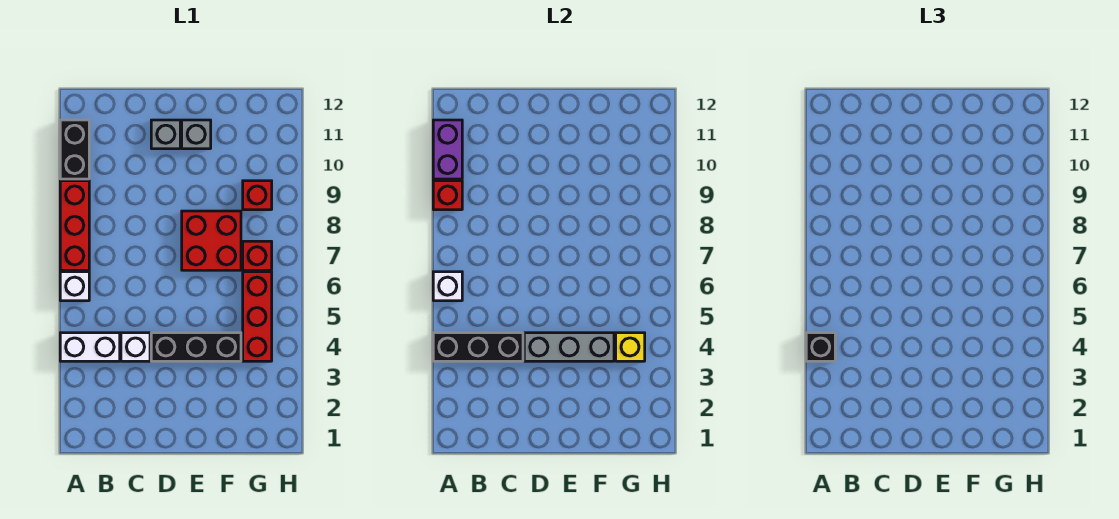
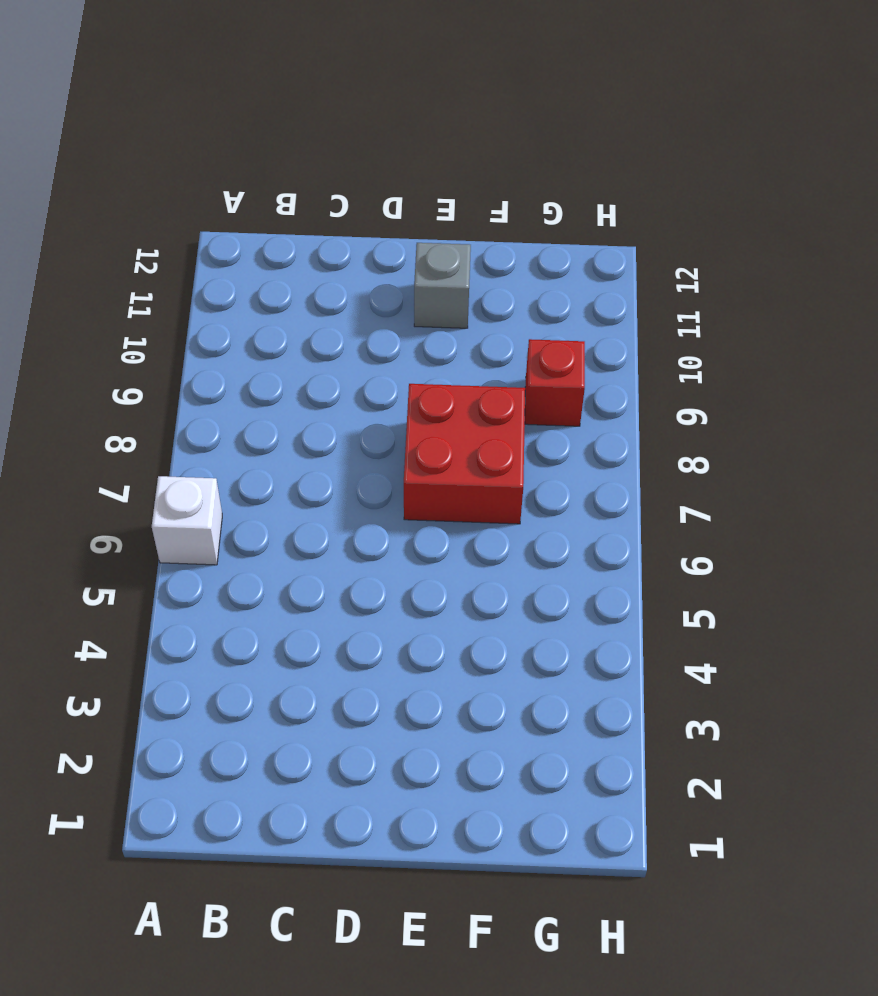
none -> white 1x2 brick [60,333,120,361]
none -> red 1x3 brick [60,181,89,270]
none -> black 1x2 brick [60,120,89,179]

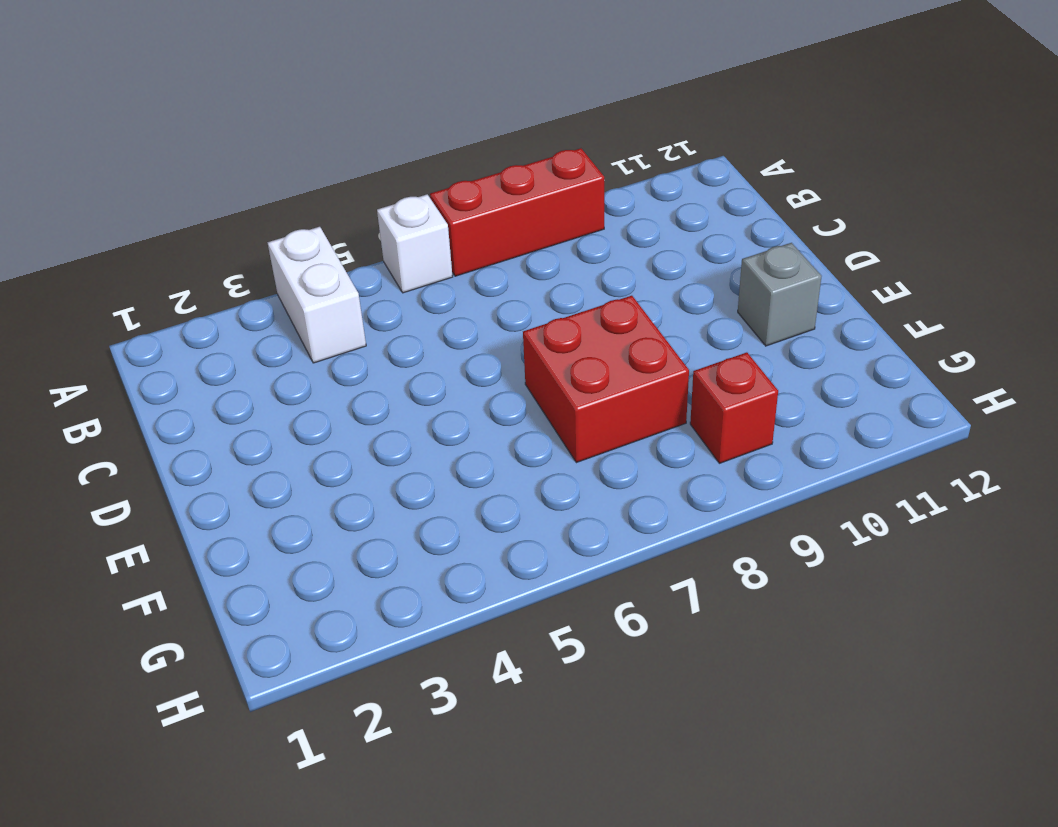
none -> black 1x2 brick [60,120,89,179]
none -> white 1x1 brick [121,333,150,361]
none -> black 1x3 brick [151,333,241,361]

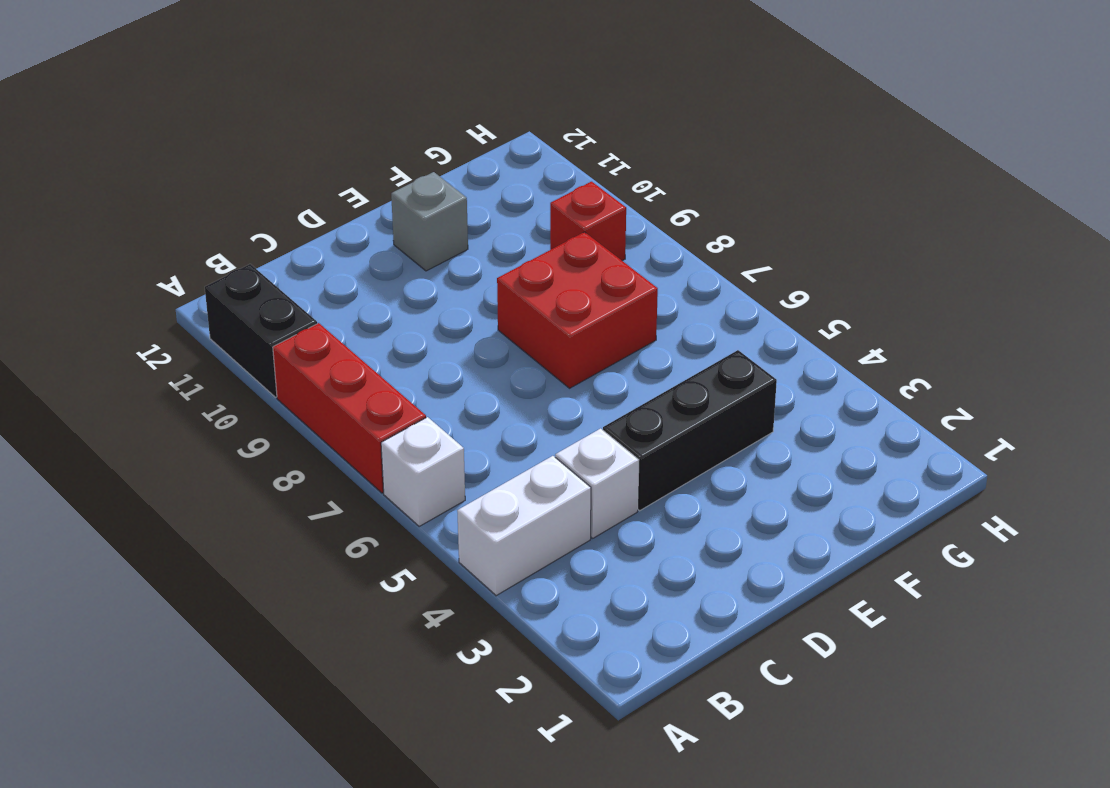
none -> grey 1x1 brick [151,120,180,149]
none -> red 1x3 brick [243,272,272,361]
none -> red 1x1 brick [243,241,272,270]

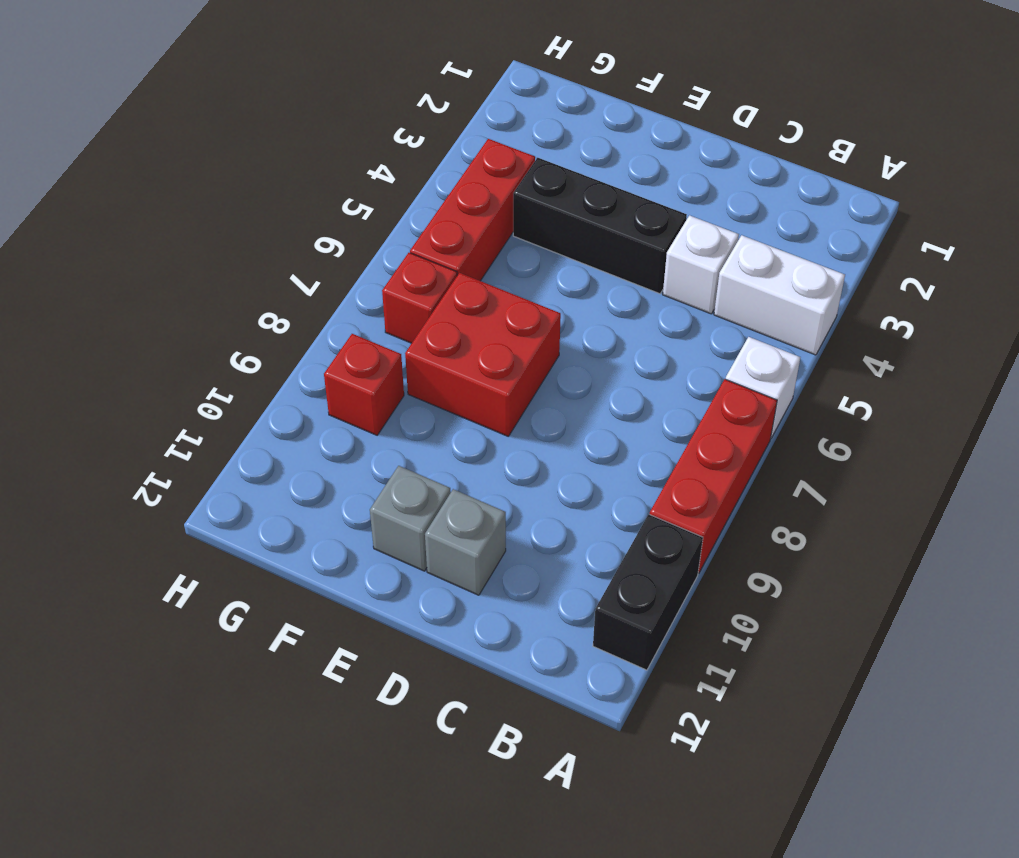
none -> black 1x3 brick [433,333,523,361]
none -> white 1x1 brick [433,272,462,301]
none -> red 1x1 brick [433,181,462,210]

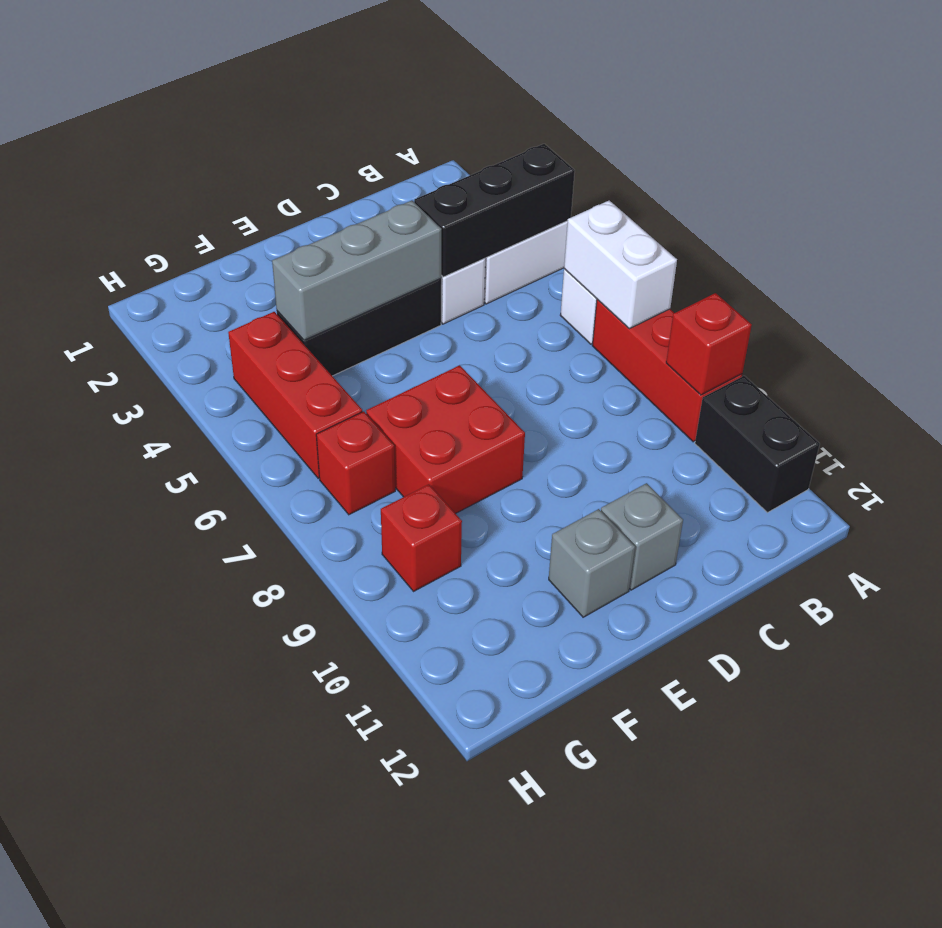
white 1x2 brick [564,200,677,329] -> white 1x1 brick [433,272,462,301]
none -> purple 1x2 brick [433,120,462,179]
none -> yellow 1x1 brick [616,333,645,361]
none -> black 1x1 brick [806,333,835,361]

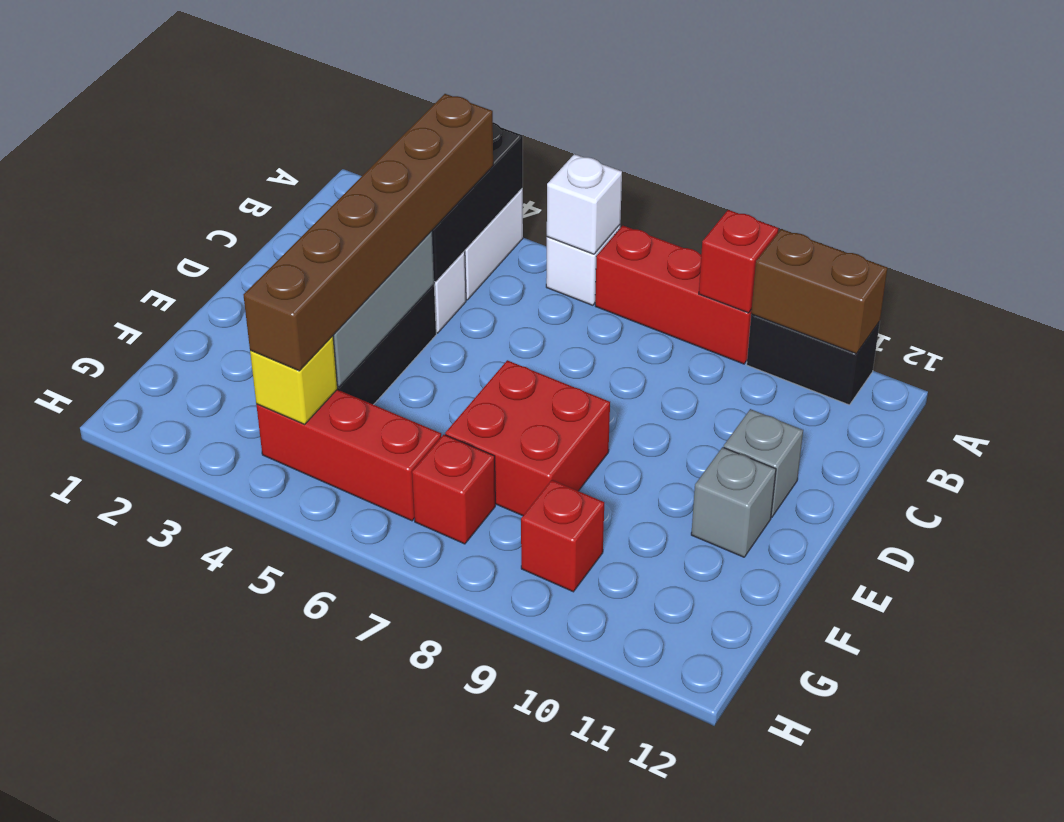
brown 1x2 brick [751,229,888,354] -> purple 1x2 brick [433,120,462,179]
brown 1x6 brick [244,94,493,371] -> none
none -> black 1x1 brick [806,333,835,361]

